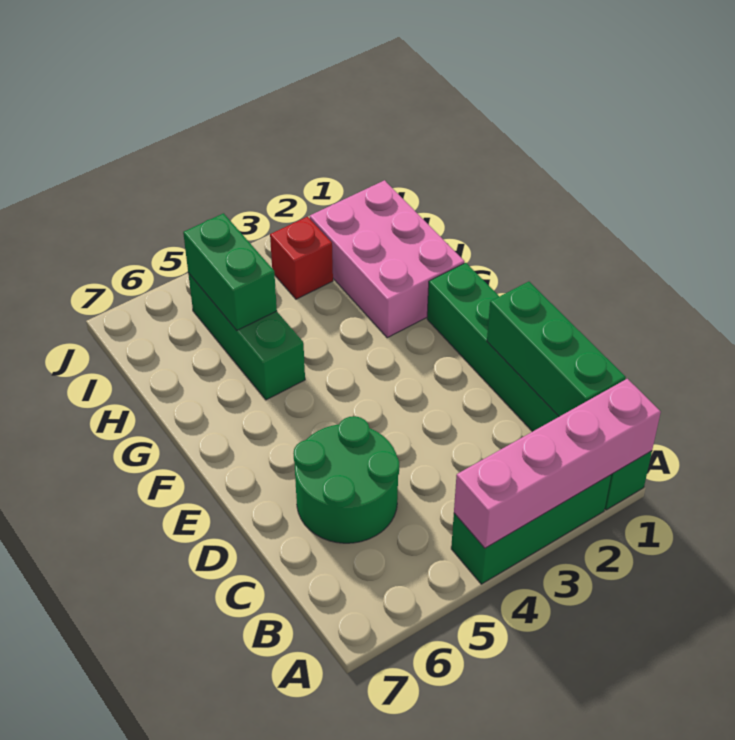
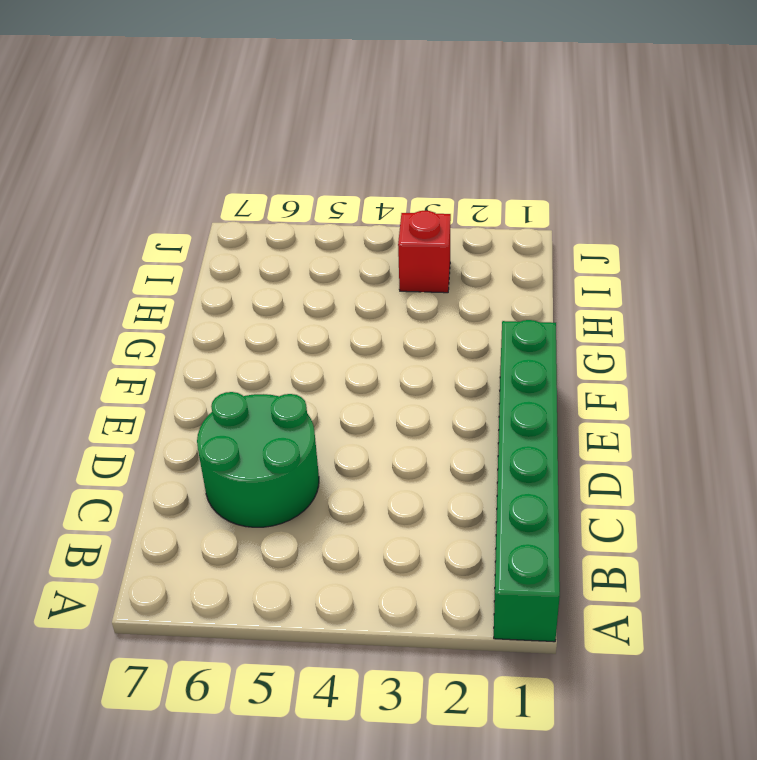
none -> green 1x3 brick [451,475,611,584]
none -> pink 2x3 brick [310,180,465,338]

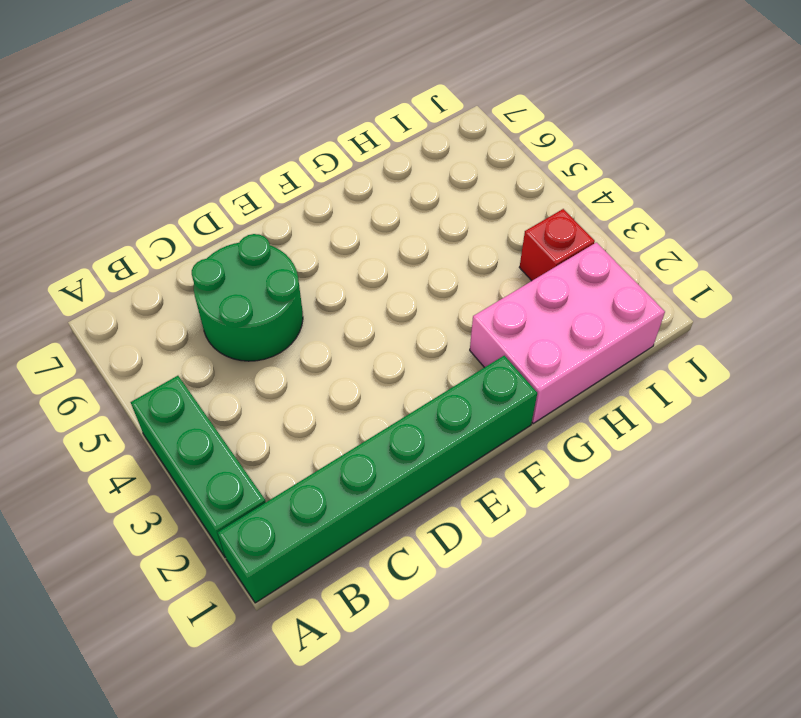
none -> green 1x3 brick [188,273,305,400]
none -> pink 1x4 brick [454,379,661,548]

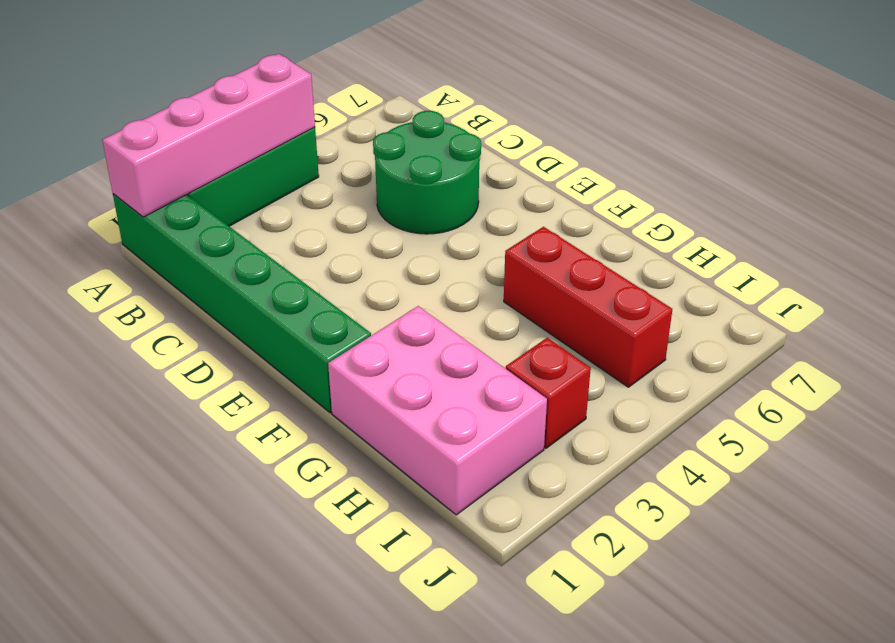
red 1x3 brick [504,227,672,387] -> green 1x3 brick [188,273,305,400]
none -> green 1x3 brick [487,282,626,417]
none -> green 1x2 brick [183,213,277,330]

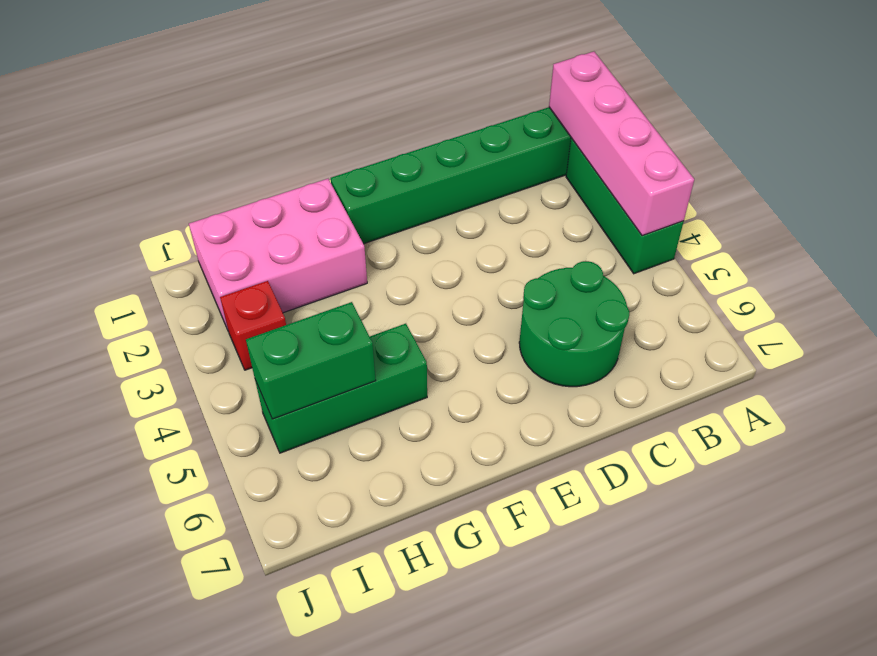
none -> green 1x3 brick [487,282,626,417]

